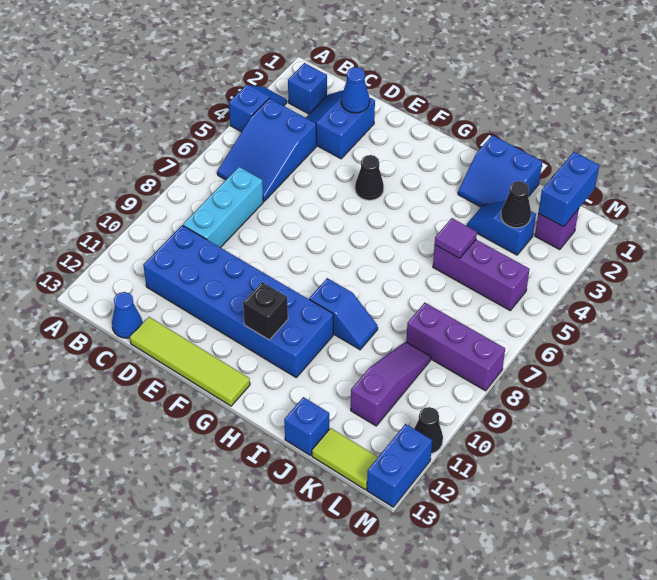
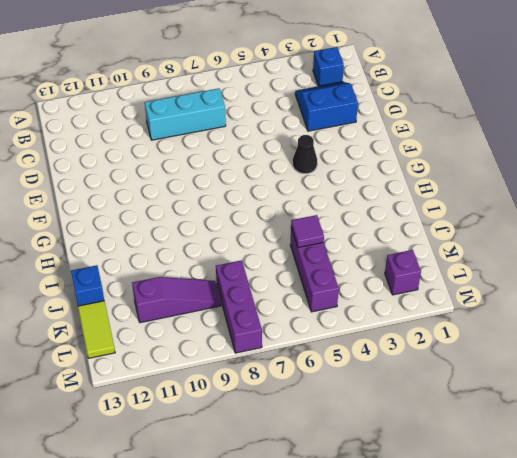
none -> blue 1x2 slope [229,85,287,132]
none -> blue 2x3 slope [217,98,316,201]
none -> blue 2x6 brick [143,225,333,377]

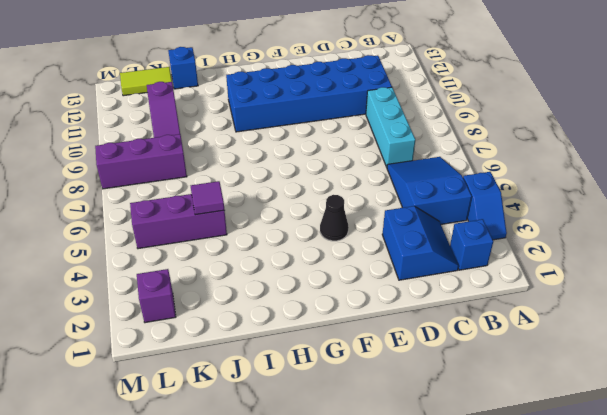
none -> blue 1x1 cone [112,292,142,338]
none -> lime 1x4 tile [130,317,250,406]
none -> blue 1x2 slope [309,278,378,350]

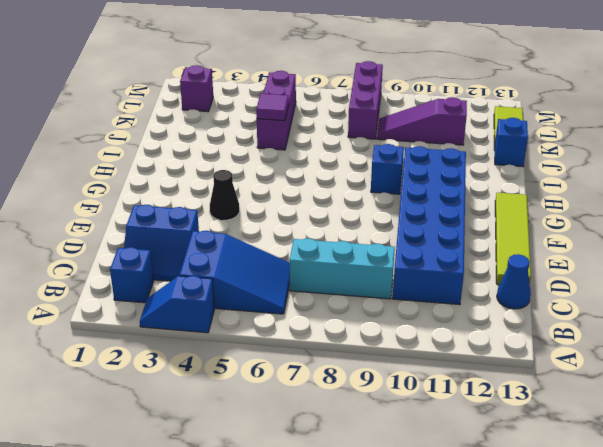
none -> blue 2x2 slope [458,135,542,207]
none -> blue 1x2 slope [467,201,536,255]
none -> black 1x1 cone [414,407,443,454]

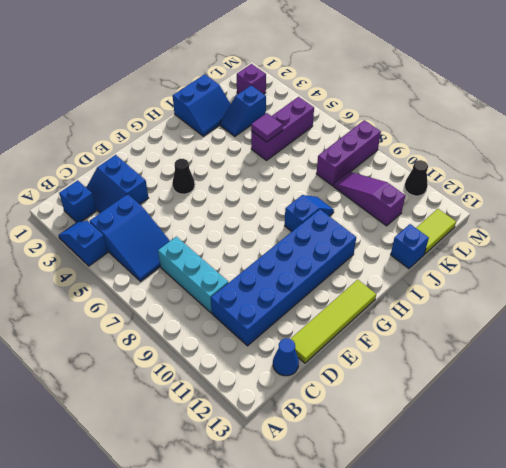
none -> blue 1x2 brick [367,424,432,507]
none -> blue 1x1 cone [341,67,370,113]
none -> black 1x1 brick [243,282,288,340]

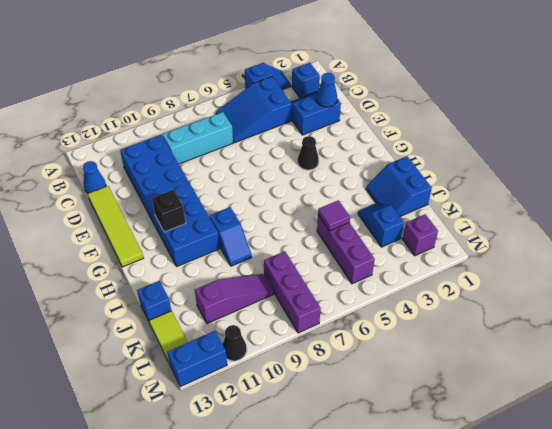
none -> black 1x1 cone [501,181,531,228]
none -> blue 1x2 brick [538,152,599,227]

